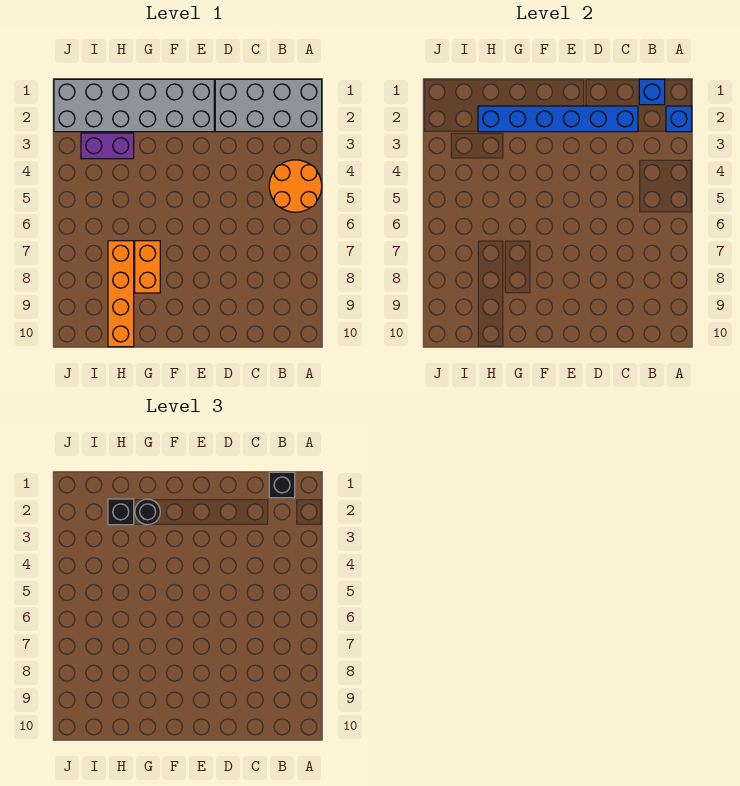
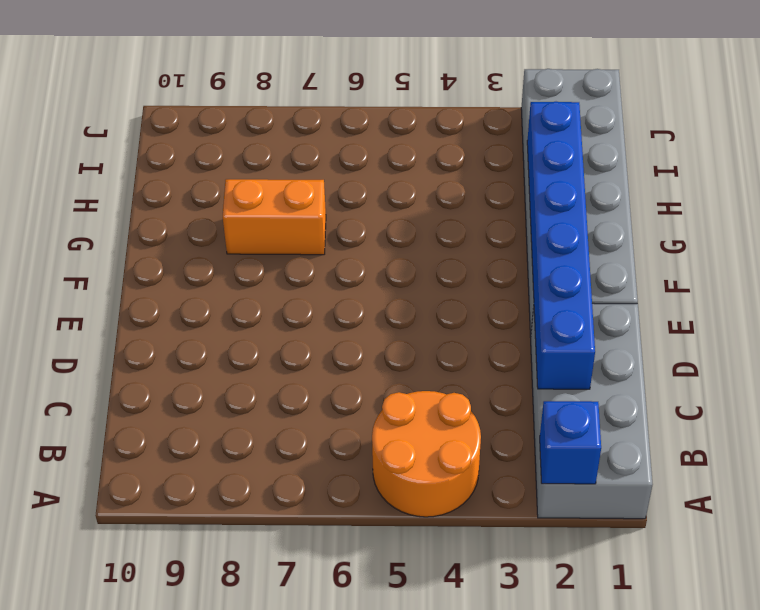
none -> purple 1x2 brick [81,133,134,159]
none -> orange 1x4 brick [108,241,134,347]
none -> blue 1x1 brick [639,79,665,105]

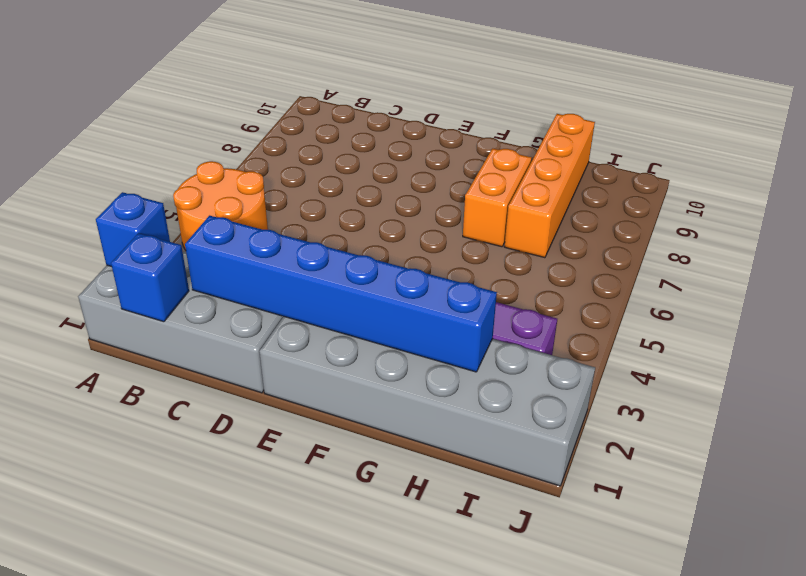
none -> black 1x1 brick [269,472,295,498]
none -> black 1x1 round brick [135,499,160,525]
none -> black 1x1 brick [108,499,134,525]

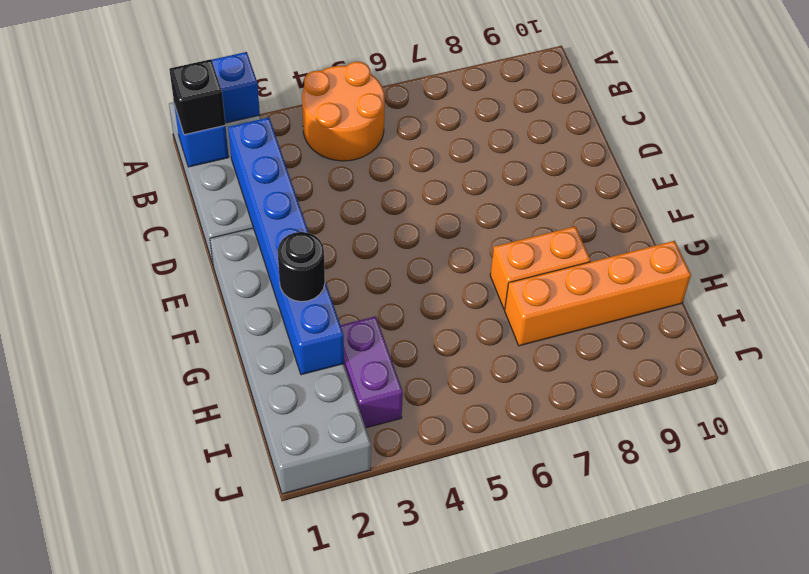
none -> black 1x1 brick [108,499,134,525]

